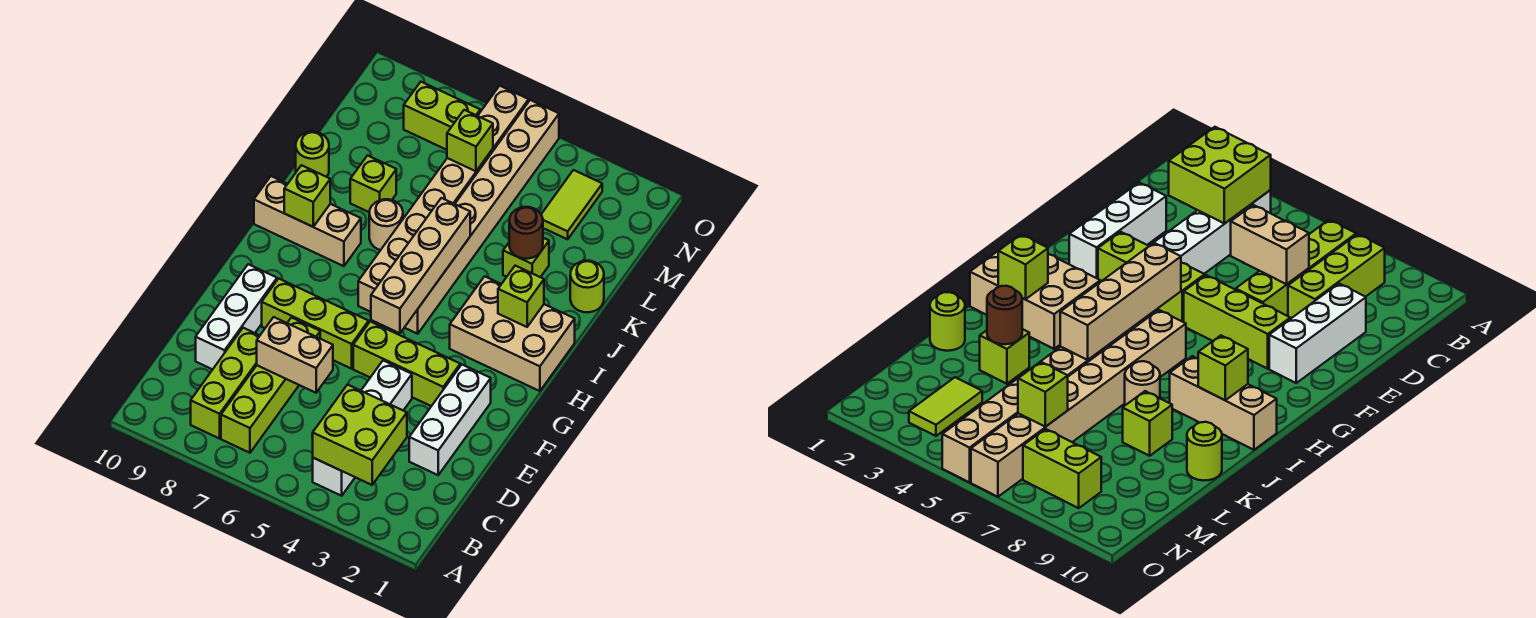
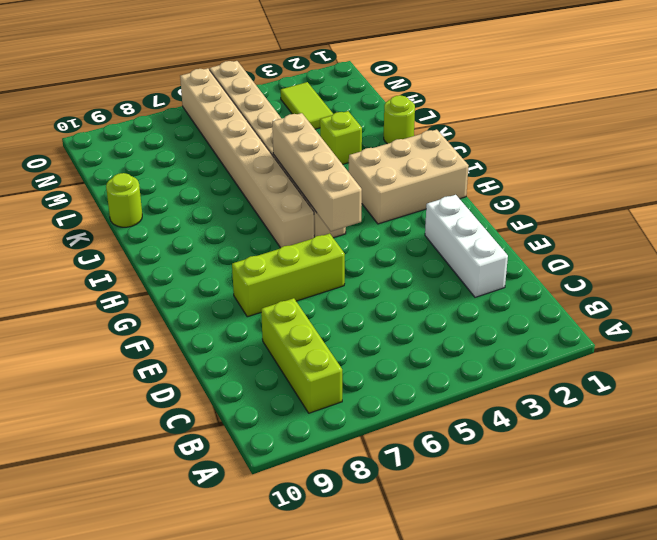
none -> white 1x4 brick [313,361,412,496]
none -> lime 1x4 brick [221,318,320,453]
none -> white 1x3 brick [196,264,277,369]

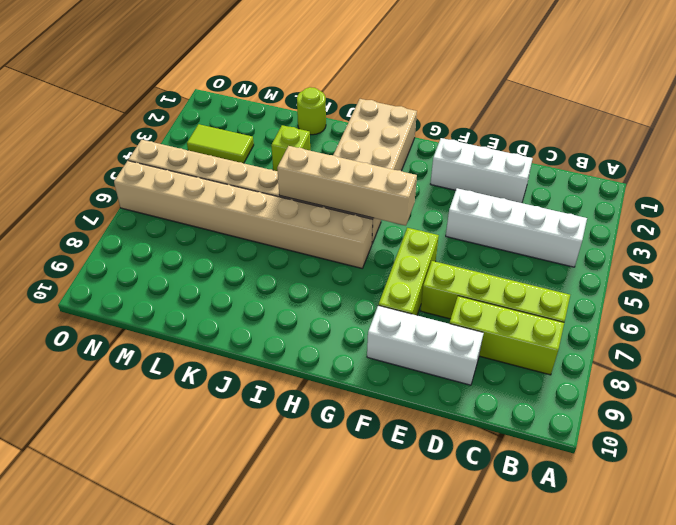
none -> lime 1x3 brick [353,322,460,406]
none -> tan 1x3 brick [254,176,361,266]
none -> tan 1x1 round brick [369,199,403,250]

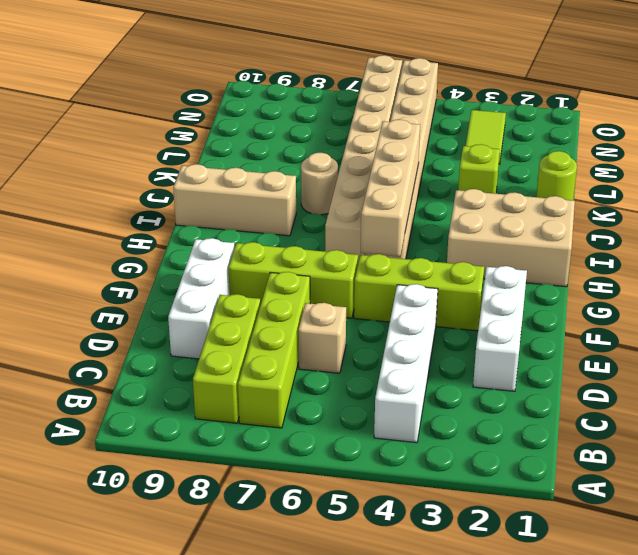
tan 1x1 brick [298,303,346,373] -> none
none -> lime 1x1 brick [350,156,396,213]
none -> lime 1x1 round brick [296,132,329,177]
none -> lime 1x2 brick [404,82,480,150]

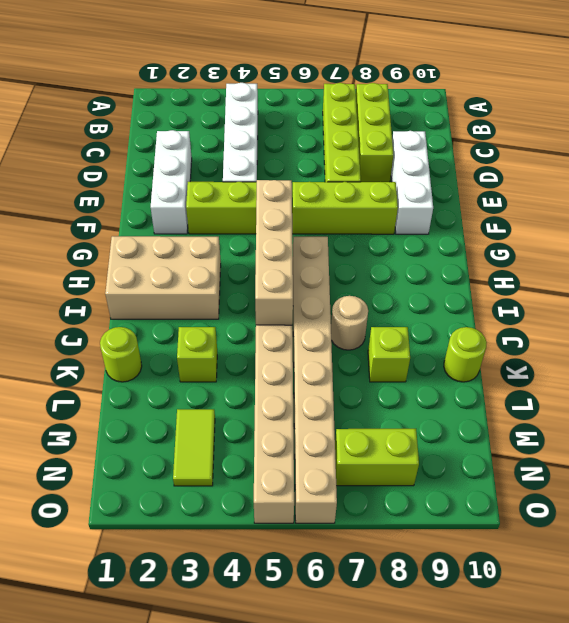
none -> tan 1x3 brick [254,176,361,266]
none -> lime 2x2 brick [313,385,407,485]
none -> tan 1x2 brick [257,317,333,393]

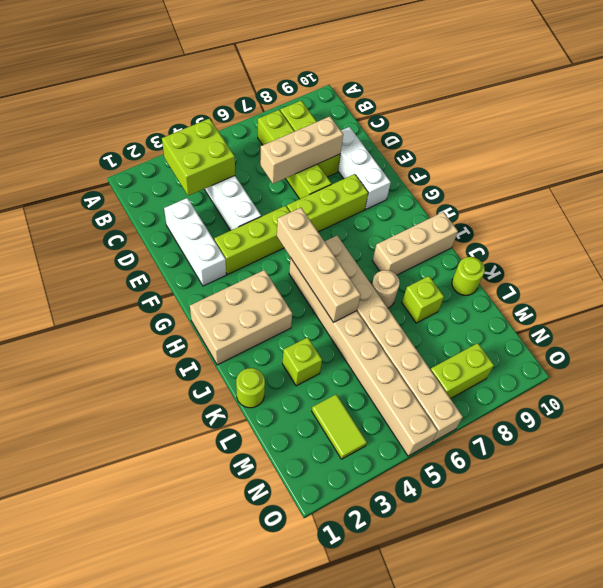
tan 1x3 brick [260,116,343,184] -> tan 1x2 brick [257,317,333,393]
none -> lime 1x1 brick [498,266,544,327]
none -> lime 1x1 brick [284,165,330,227]
none -> brown 1x1 round brick [509,207,543,259]

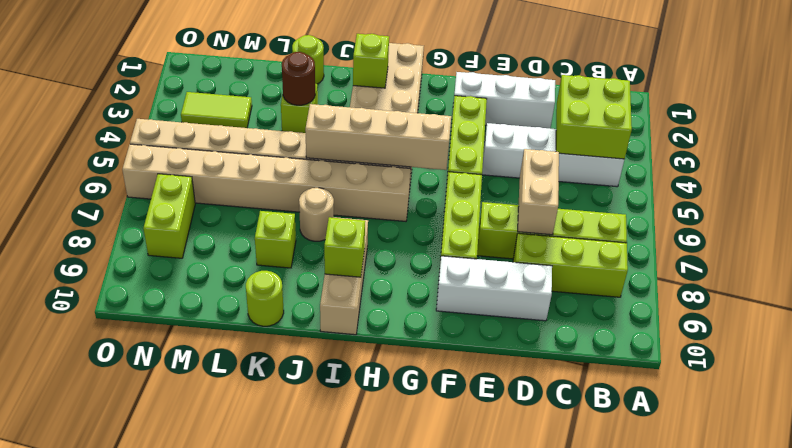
none -> lime 1x1 brick [447,110,493,171]

